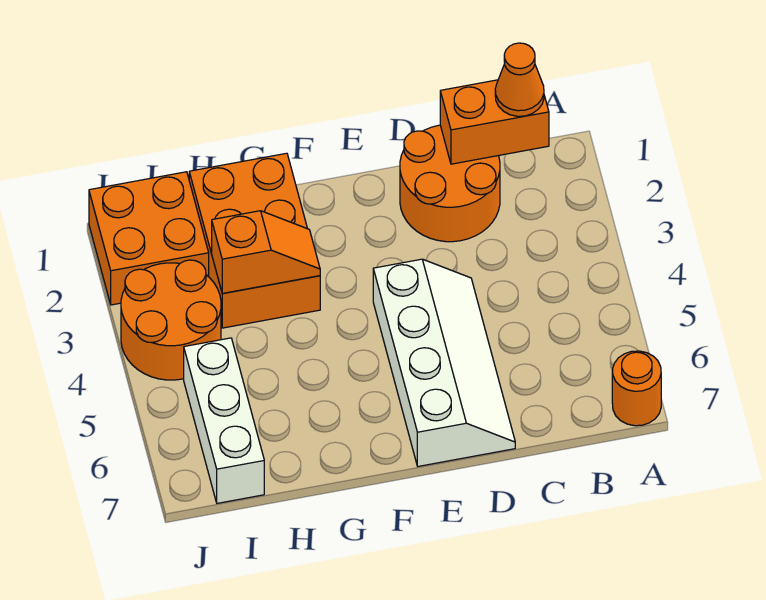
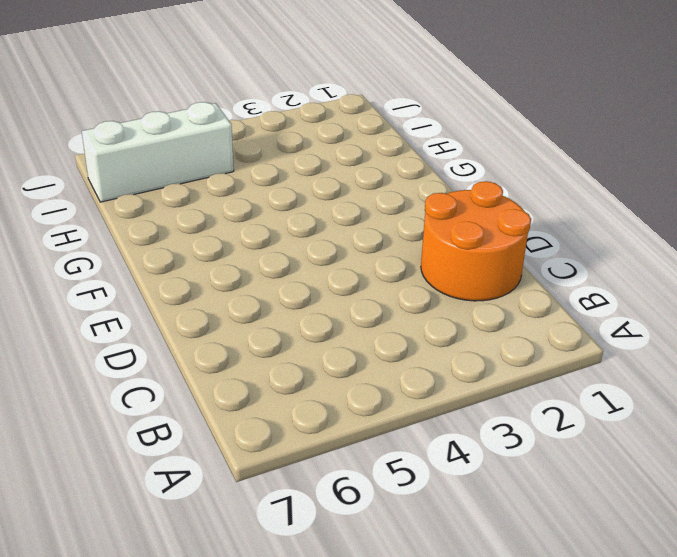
none -> orange 1x1 round brick [612,351,661,426]
none -> white 2x4 slope [373,259,515,466]

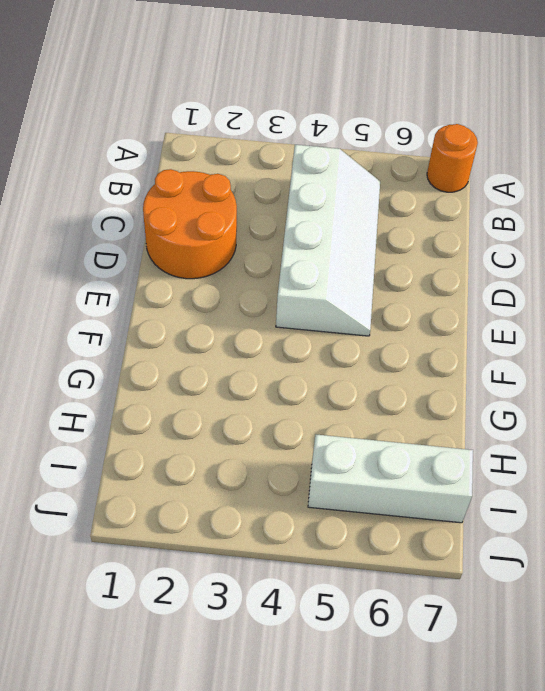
white 2x4 slope [276,145,380,336] -> white 2x4 slope turned to [373,259,515,466]
none -> orange 2x3 brick [189,153,320,328]
none -> orange 2x2 brick [89,172,209,305]

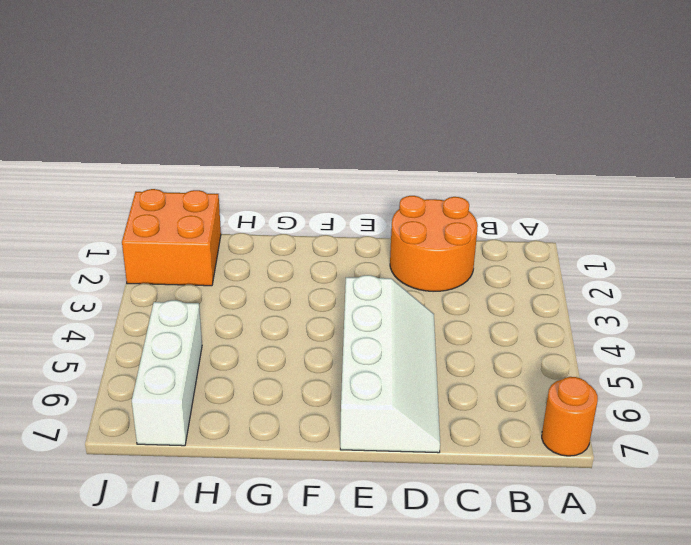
none -> orange 2x3 brick [189,153,320,328]
none -> orange 2x2 round brick [121,260,221,380]

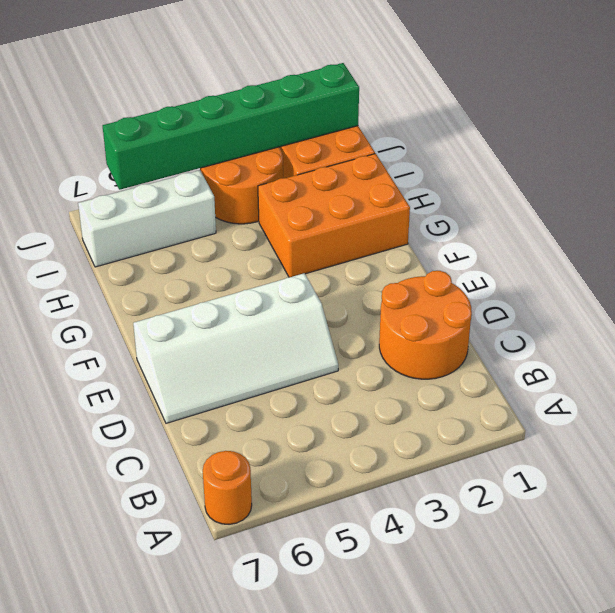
green 1x6 brick [103,63,359,190] -> none
none -> orange 1x2 brick [440,80,549,164]
none -> orange 1x2 slope [212,211,320,293]

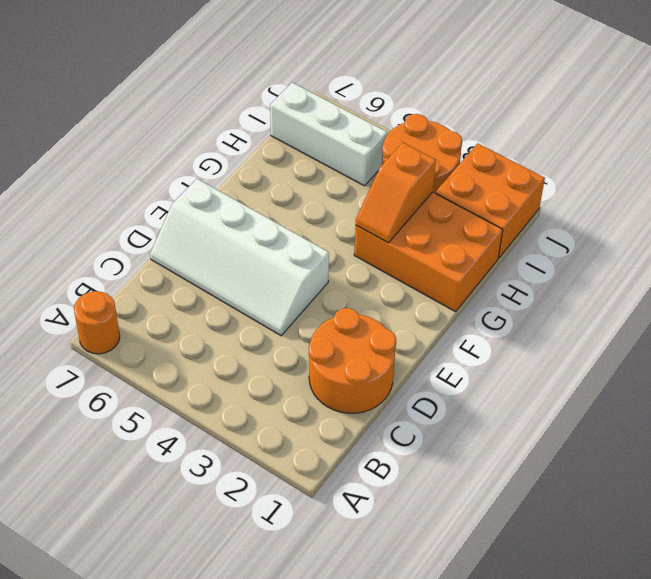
none -> orange 1x2 brick [440,80,549,164]
none -> orange 1x1 cone [495,43,544,116]

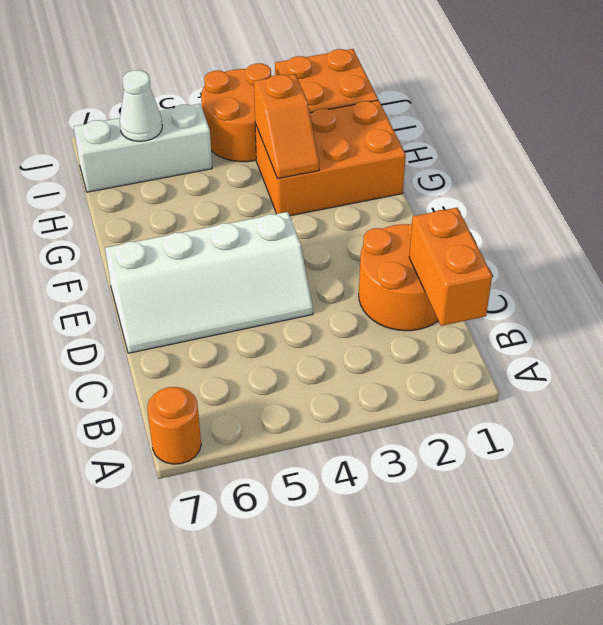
white 1x1 cone [120,70,162,141] -> none
none -> orange 1x1 cone [495,43,544,116]

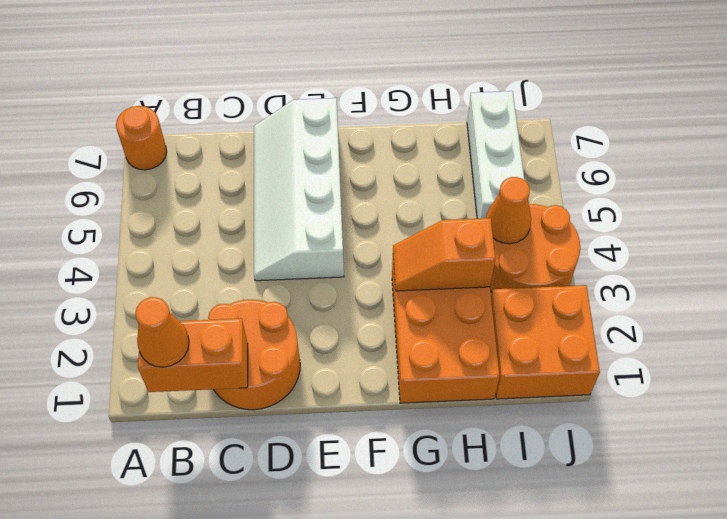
orange 1x1 cone [486,177,531,244] -> none

